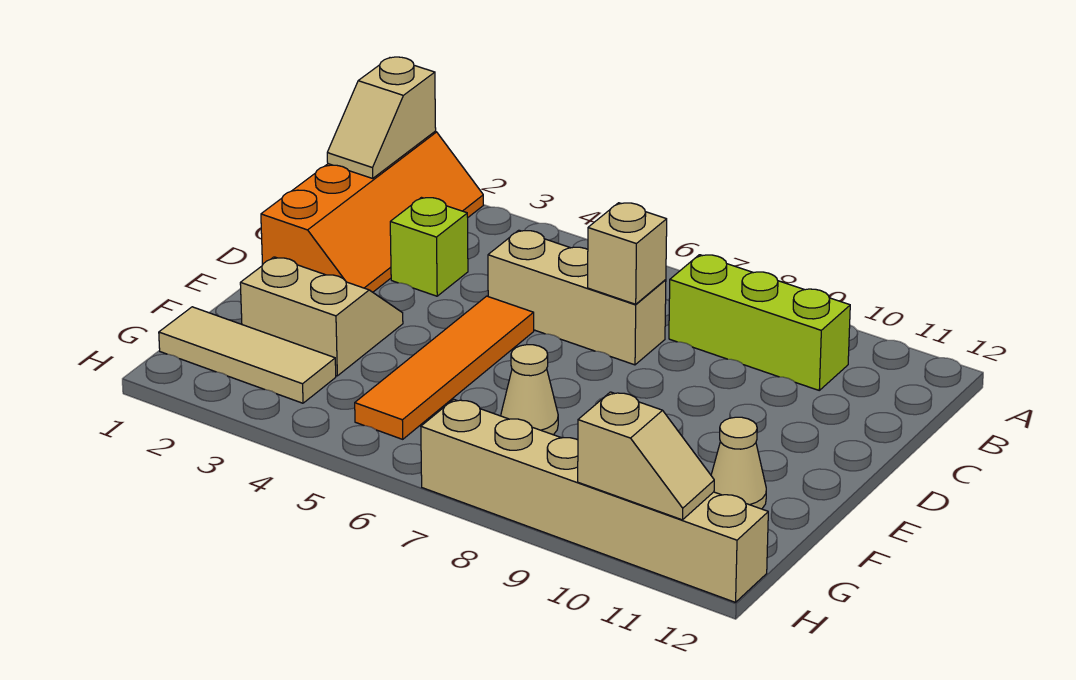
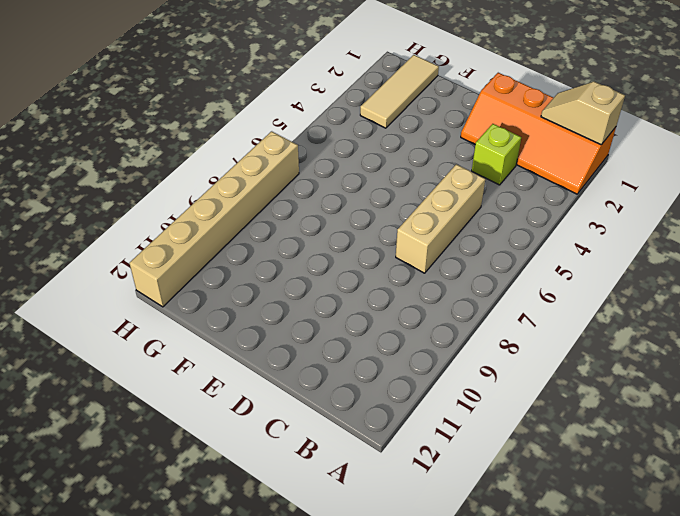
none -> lime 1x3 brick [669,255,850,390]
none -> orange 1x4 tile [355,296,534,439]
none -> tan 2x2 slope [240,257,403,376]

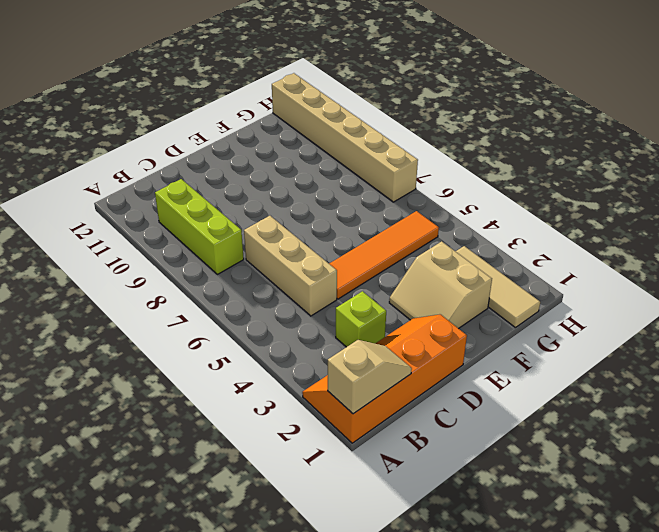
none -> tan 1x1 cone [501,345,558,435]
none -> tan 1x1 cone [711,417,766,509]
none -> tan 1x1 brick [588,203,667,304]

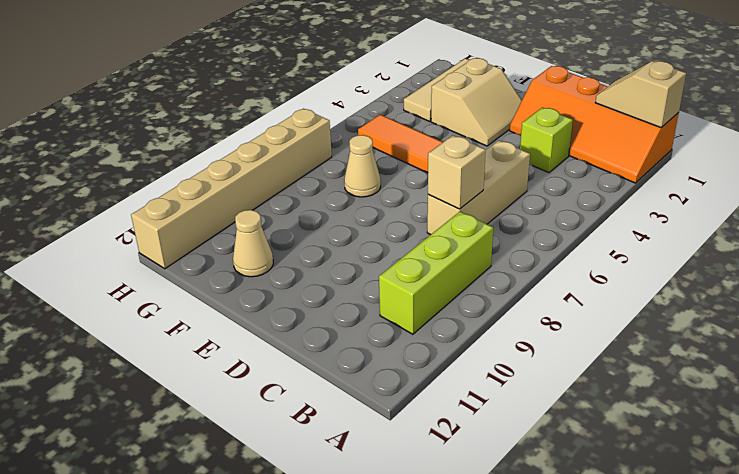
none -> tan 1x2 slope [578,392,714,520]

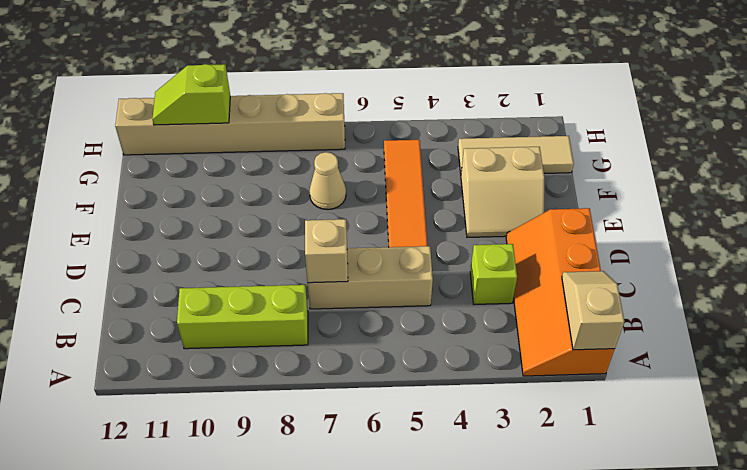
lime 1x2 slope [152,64,230,125] -> tan 1x2 slope [578,392,714,520]
none -> tan 1x1 cone [711,417,766,509]

